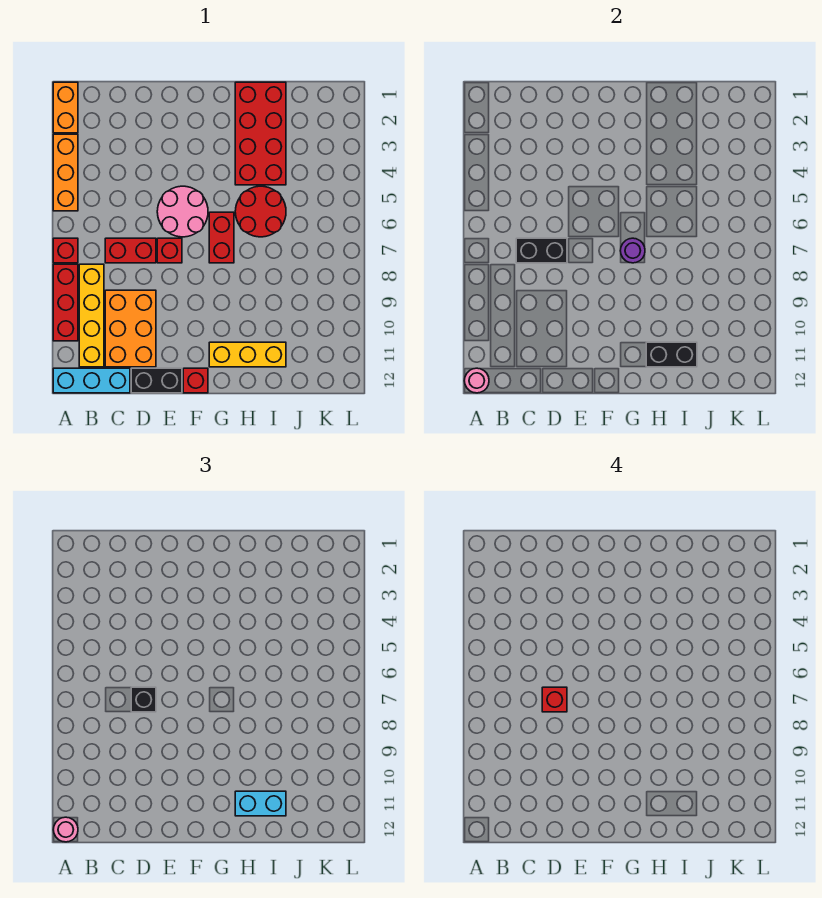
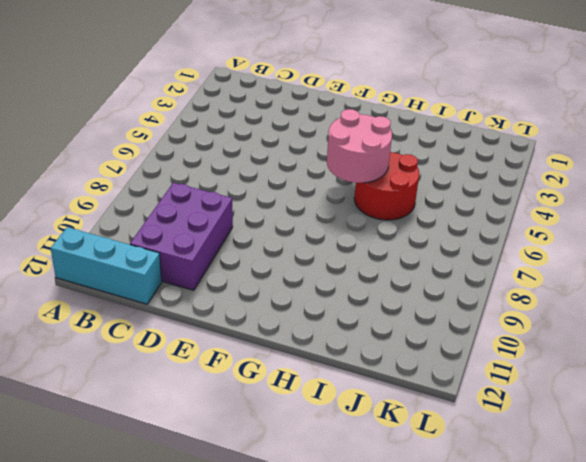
purple 2x3 brick [130,183,233,290] -> orange 2x3 brick [105,290,156,367]
pink 2x2 round brick [327,109,392,183] -> pink 2x2 round brick moved to [157,186,208,237]
none -> orange 1x2 brick [53,82,78,133]
none -> orange 1x3 brick [53,134,78,211]
none -> red 1x1 brick [53,238,78,263]

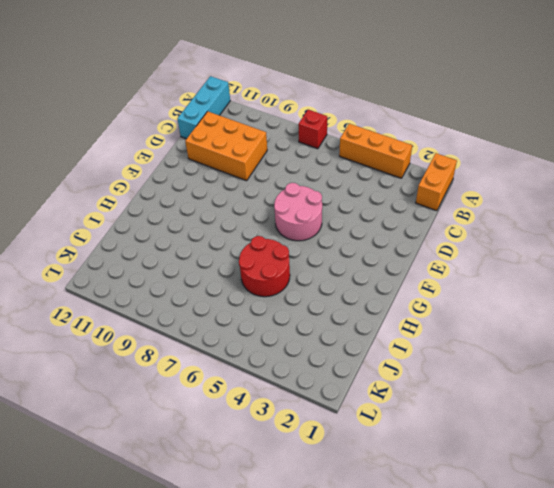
orange 1x2 brick [416,153,457,211] -> orange 1x2 brick turned to [53,82,78,133]
none -> red 1x3 brick [53,264,78,341]
none -> yellow 1x4 brick [79,264,104,367]
none -> red 1x2 brick [105,238,156,263]

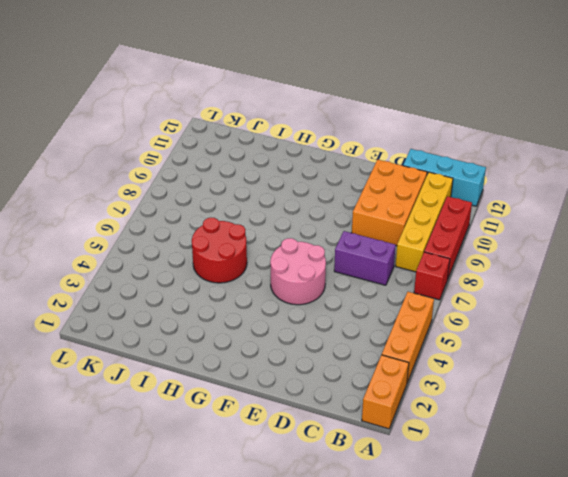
purple 1x2 brick [334,231,396,285] -> red 1x2 brick [105,238,156,263]
none -> black 1x2 brick [131,368,182,393]
none -> red 1x1 brick [157,238,182,263]
none -> red 1x1 brick [183,368,208,393]

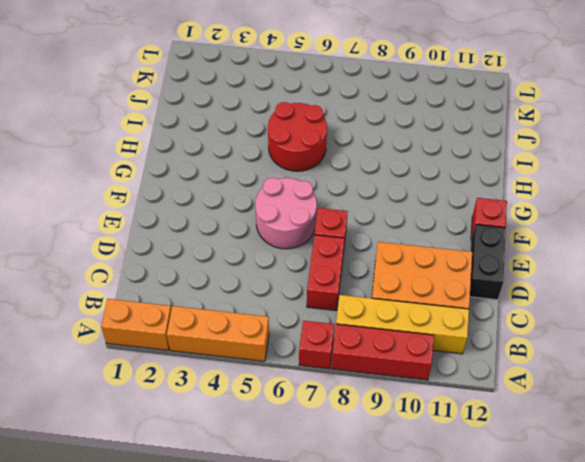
none -> cyan 1x3 brick [53,368,130,393]
none -> red 1x2 brick [209,212,234,263]
none -> yellow 1x3 brick [209,342,286,367]

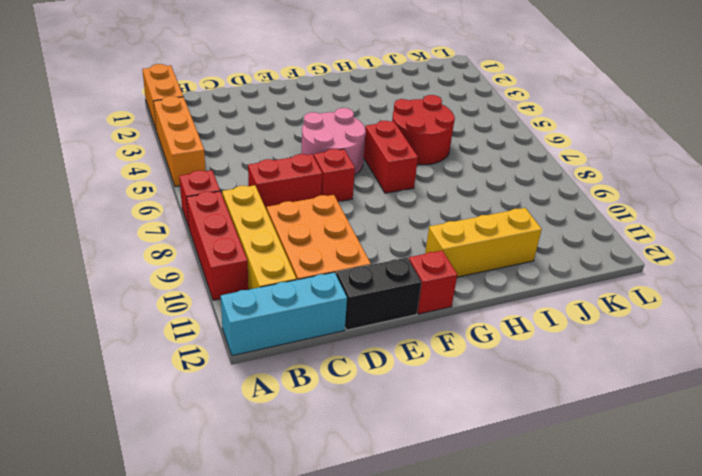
none -> red 2x4 brick [235,82,286,185]
none -> pink 1x1 round brick [464,368,489,393]
none -> black 1x2 brick [516,238,567,263]

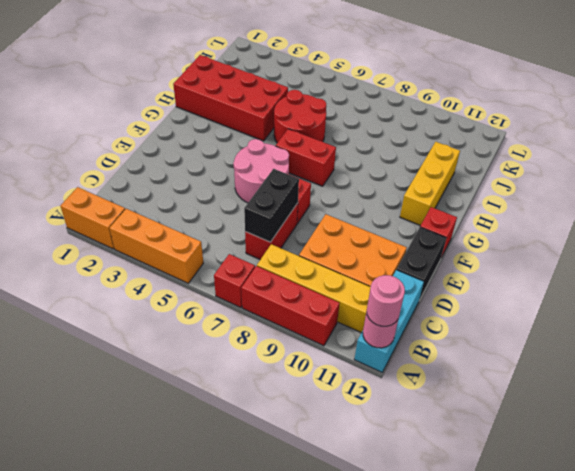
none -> purple 1x1 round brick [620,238,645,263]
none -> black 1x2 brick [646,342,697,367]
none -> black 1x1 brick [131,687,156,712]

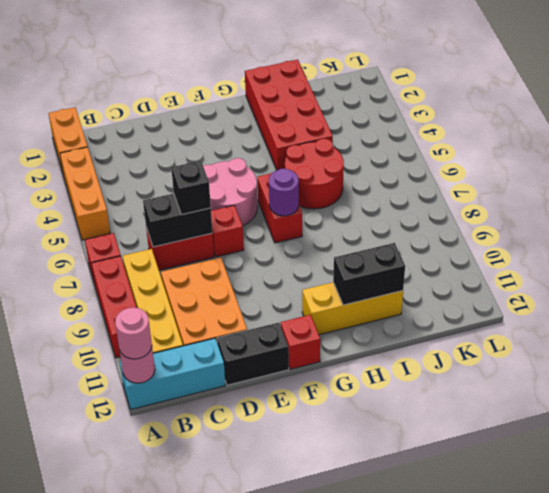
none -> cyan 1x2 brick [235,791,286,816]
none -> red 1x1 brick [542,687,567,712]

